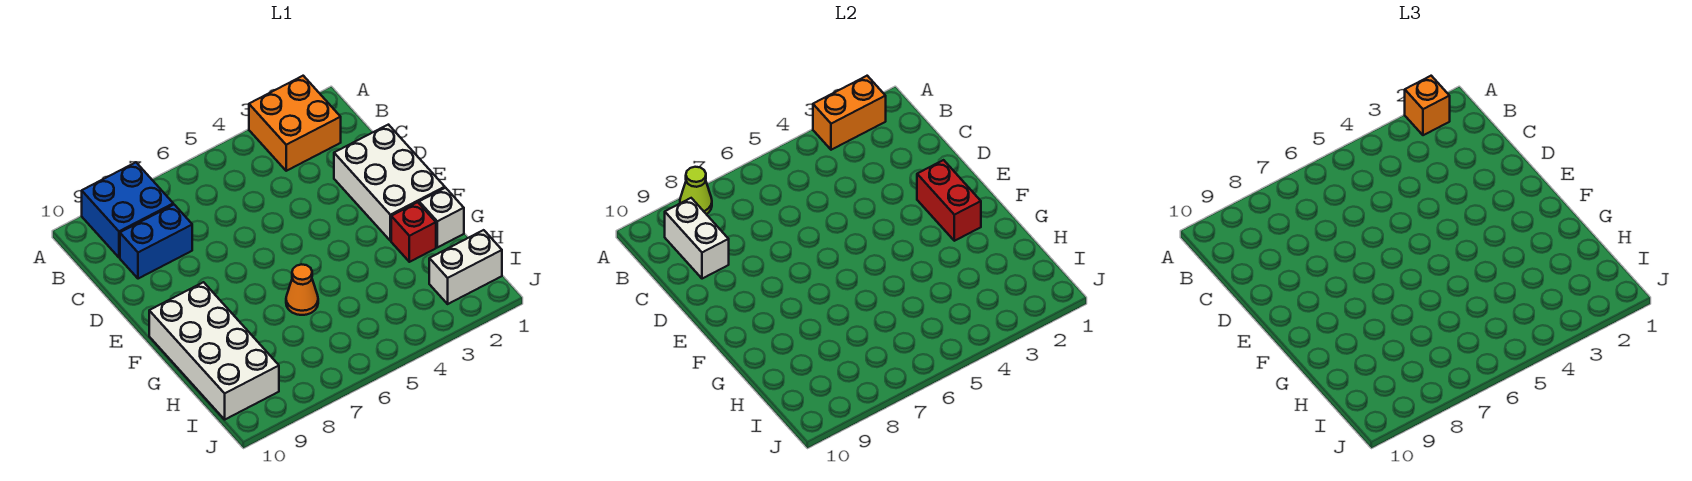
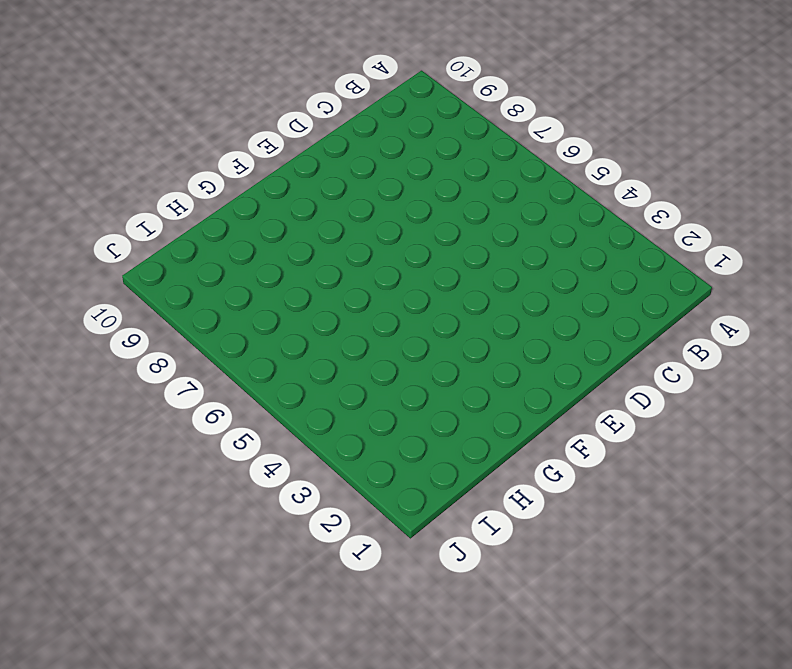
none -> orange 2x2 brick [249,76,341,171]
none -> blue 2x2 brick [82,162,173,257]
none -> blue 1x2 brick [120,205,192,279]

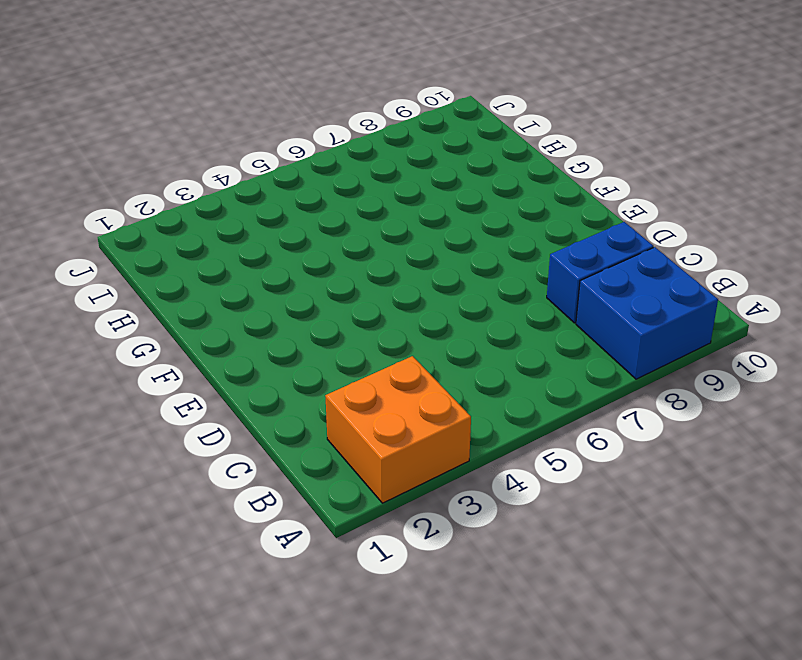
none -> white 2x3 brick [334,125,445,241]
none -> white 2x4 brick [149,282,279,419]
none -> white 1x1 brick [419,188,464,247]

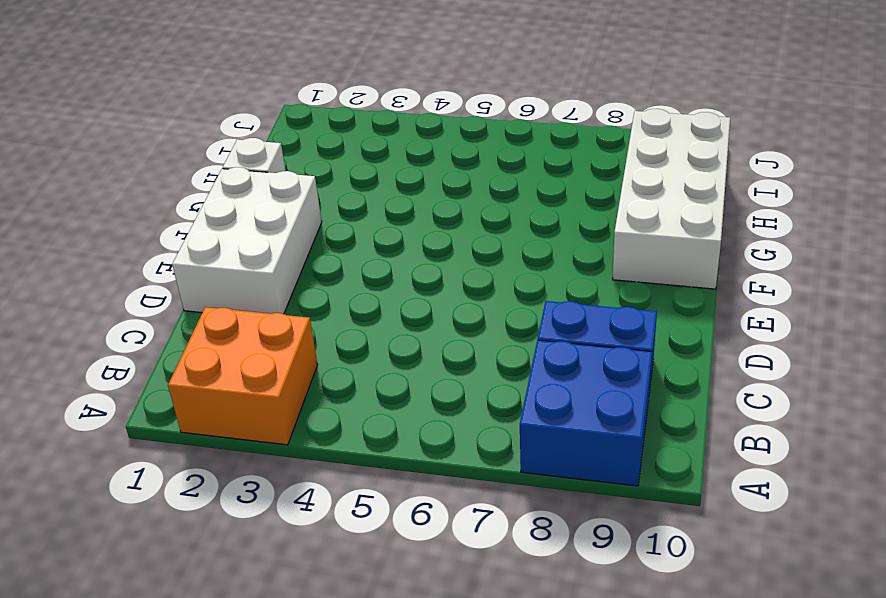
none -> red 1x1 brick [391,202,436,262]
none -> orange 1x1 cone [286,264,318,315]
none -> white 1x2 brick [429,230,502,304]

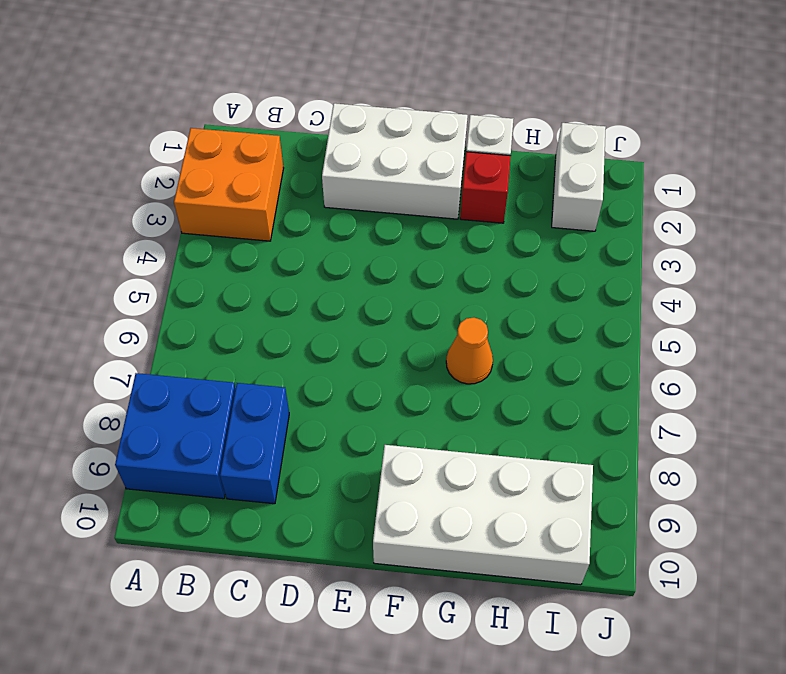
none -> orange 1x2 brick [813,76,886,150]
none -> lime 1x1 cone [680,167,712,214]
none -> white 1x2 brick [665,198,729,279]

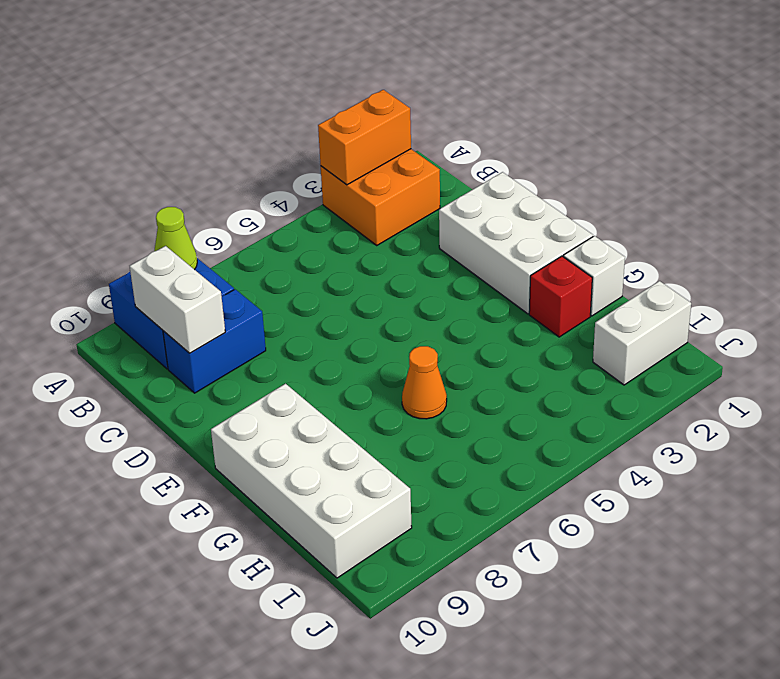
none -> red 1x2 brick [917,160,981,241]
none -> orange 1x1 brick [1405,76,1450,135]

